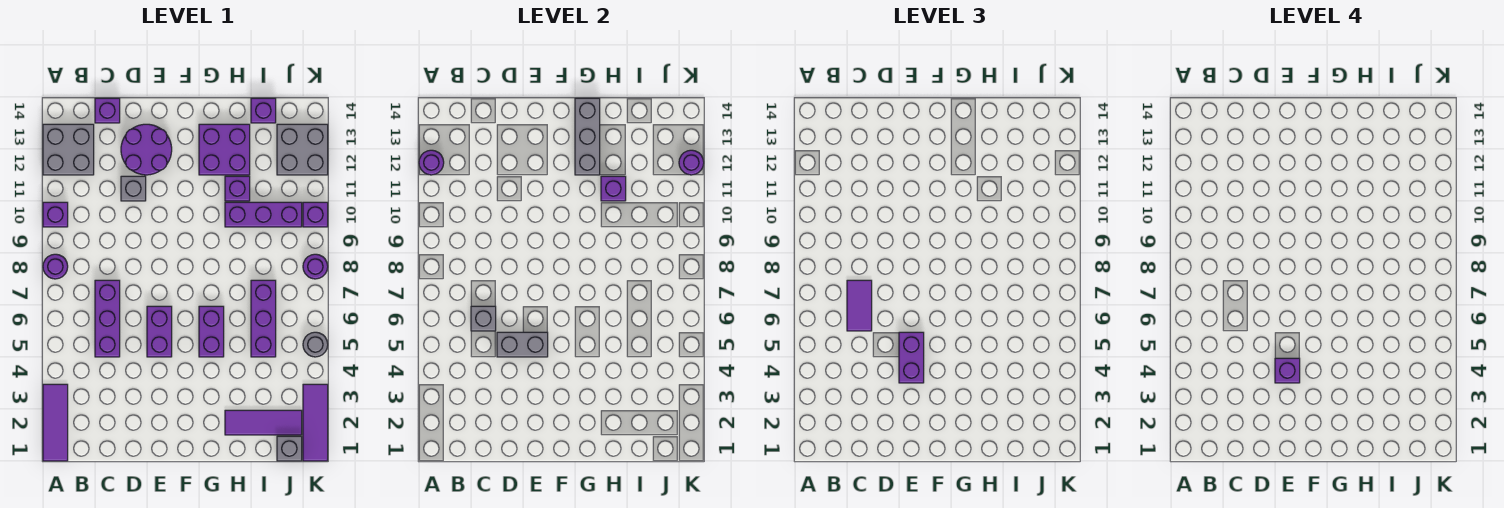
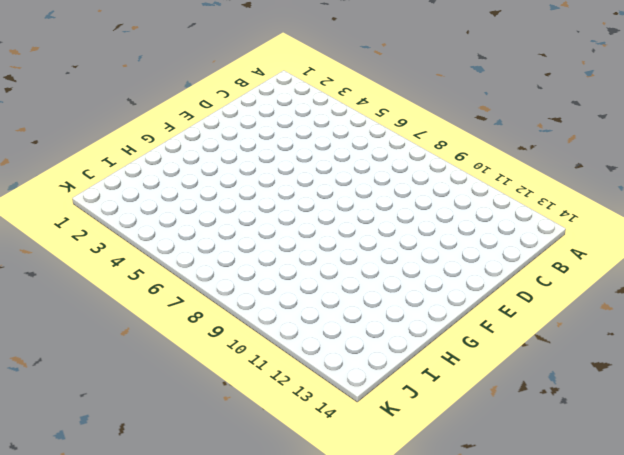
none -> purple 1x3 tile [43,384,68,461]
none -> purple 1x1 round brick [43,254,68,279]
none -> purple 1x1 brick [43,202,68,227]
none -> grey 2x2 brick [43,124,94,175]

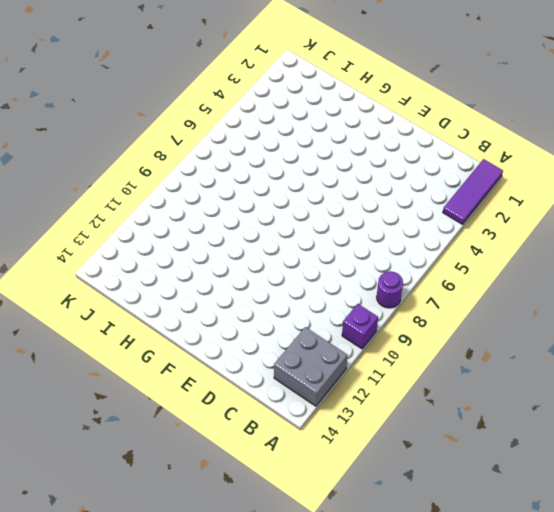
none -> purple 1x3 brick [95,280,120,357]
none -> purple 1x1 brick [95,98,120,123]
none -> grey 1x1 brick [121,176,146,201]
none -> purple 2x2 round brick [121,124,172,175]

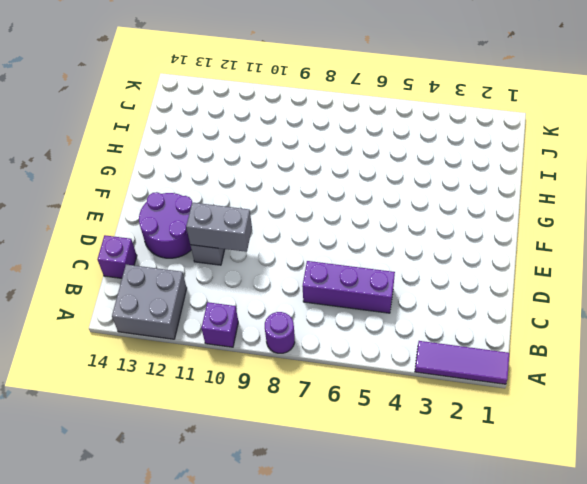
grey 1x2 brick [186,203,252,252] -> grey 1x2 brick turned to [497,332,548,357]
none -> purple 1x2 brick [147,306,172,357]
none -> purple 1x2 brick [199,306,224,357]
none -> purple 2x2 brick [199,124,250,175]
none -> purple 1x3 tile [225,410,302,435]

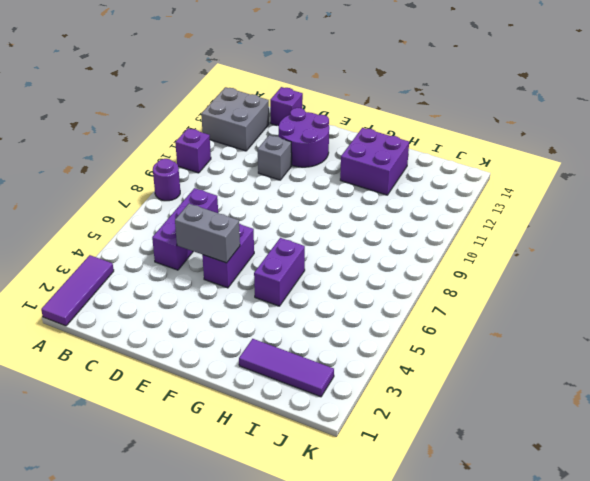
none -> purple 1x3 brick [225,202,302,227]
none -> purple 1x1 brick [225,176,250,201]
none -> purple 1x3 brick [251,280,276,357]
none -> purple 1x1 brick [251,98,276,123]

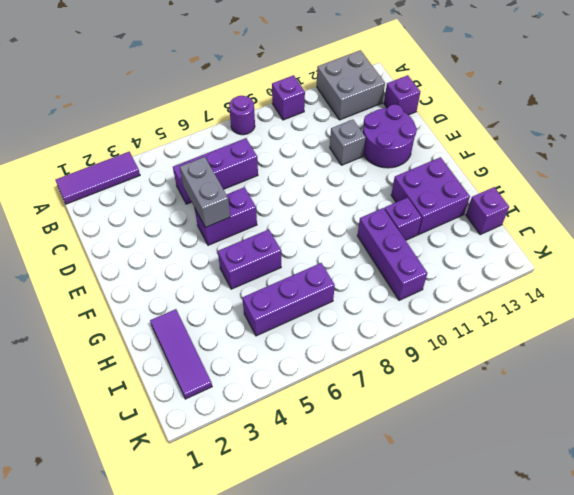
none -> grey 1x1 brick [277,436,302,461]
none -> grey 2x2 brick [277,124,328,175]
none -> purple 1x3 tile [303,384,328,461]
none -> grey 1x1 round brick [303,332,328,357]

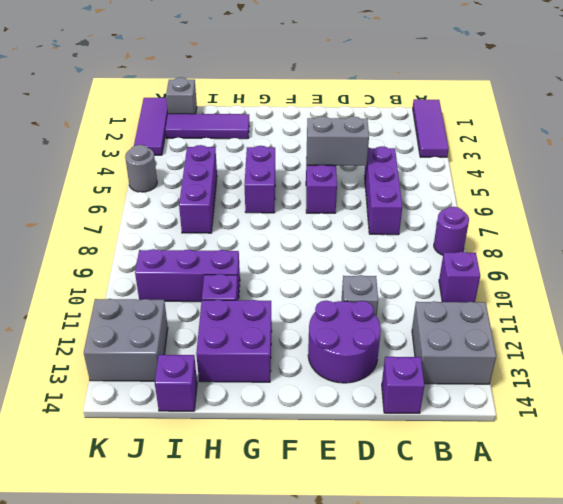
none -> purple 1x1 round brick [303,254,328,279]
none -> purple 1x1 brick [303,202,328,227]
none -> purple 1x1 round brick [419,150,444,175]
none -> grey 1x1 brick [471,306,496,331]

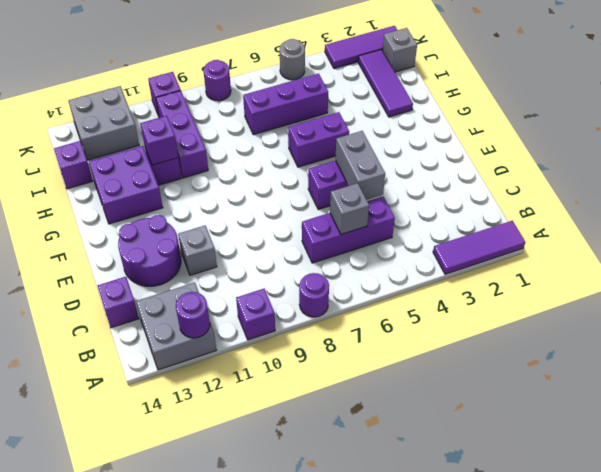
none -> grey 1x3 brick [575,98,600,175]
none -> purple 1x1 round brick [679,150,704,175]
none -> purple 1x2 tile [847,280,872,331]
none -> purple 1x2 brick [899,332,924,383]

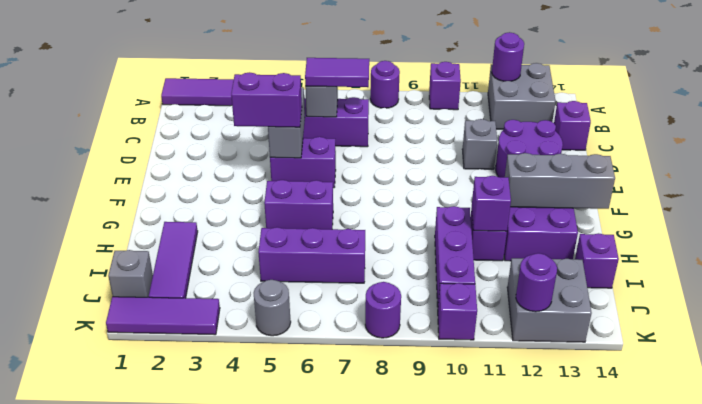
none -> purple 1x1 brick [1275,358,1300,383]

